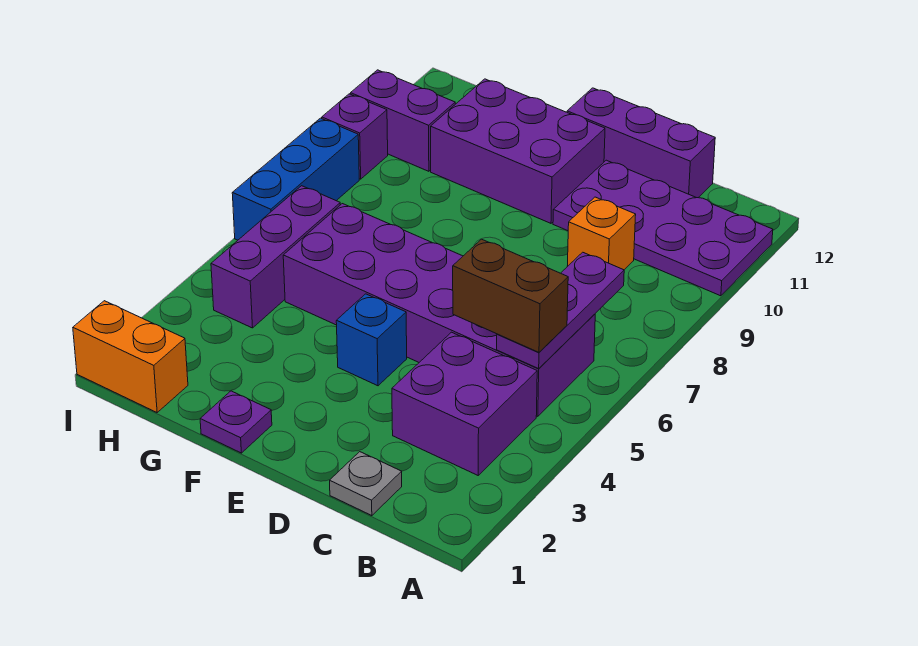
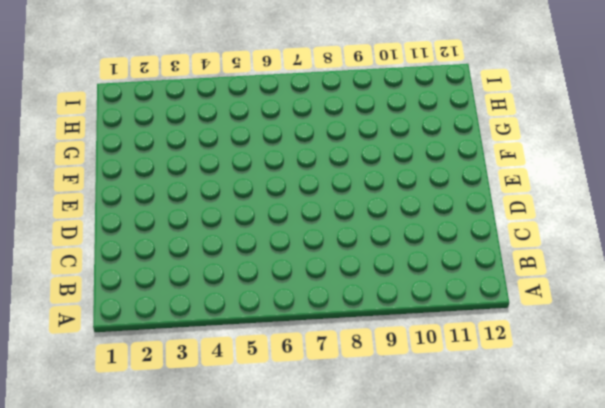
none -> purple 2x4 plate [553,160,773,296]
none -> purple 2x2 brick [392,332,537,475]
none -> purple 2x6 brick [283,204,595,416]

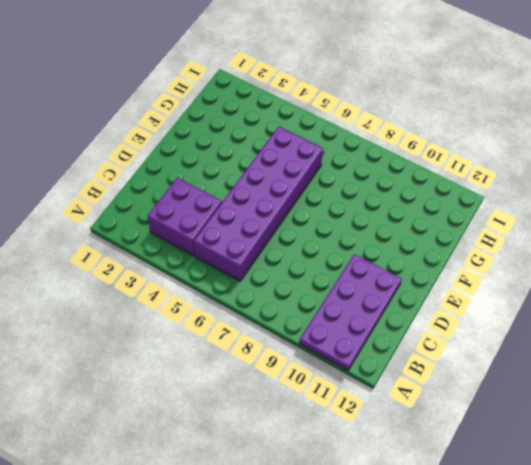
none -> grey 1x1 plate [330,452,402,516]
none -> orange 1x1 brick [567,197,636,270]
none -> purple 1x3 brick [567,88,715,198]

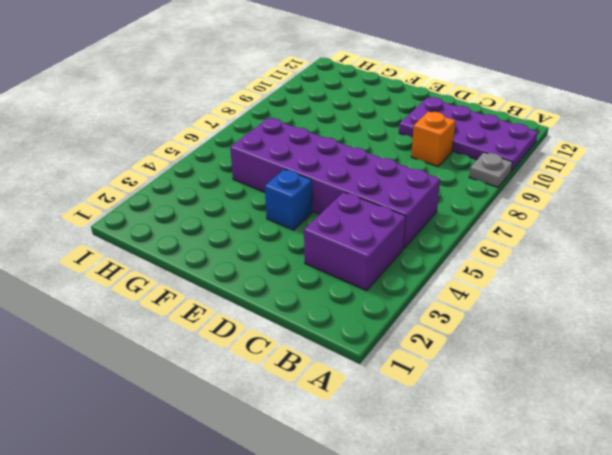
grey 1x1 plate [469,152,513,187] -> grey 1x1 plate moved to [330,452,402,516]
none -> purple 1x3 brick [567,88,715,198]
none -> purple 2x3 brick [431,79,605,223]
none -> purple 1x1 plate [200,391,272,453]

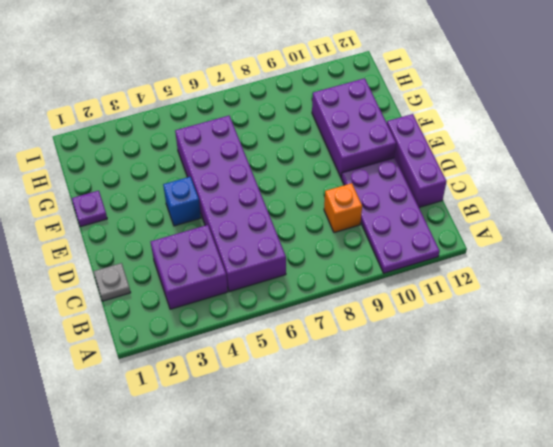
none -> orange 1x2 brick [73,301,188,412]
none -> purple 1x3 brick [211,186,340,328]
none -> purple 1x2 brick [351,70,455,171]

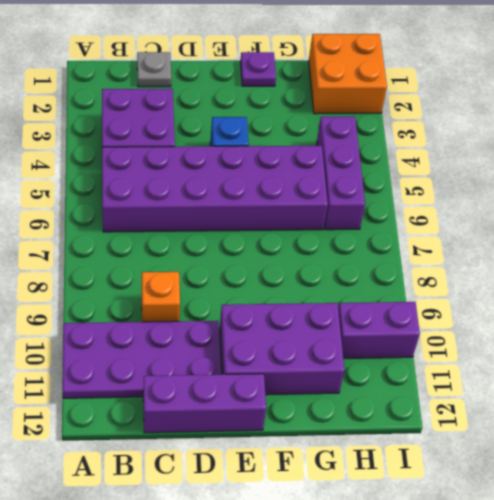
orange 2x2 brick [309,34,387,114] -> orange 1x2 brick [73,301,188,412]
none -> blue 1x3 brick [232,118,359,240]
none -> purple 1x1 brick [322,94,388,179]
none -> purple 1x3 plate [497,252,624,369]

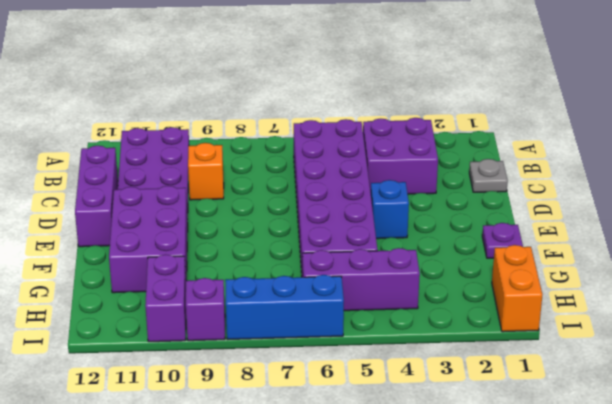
none -> purple 1x3 plate [497,252,624,369]
none -> brown 1x2 brick [453,239,568,352]

